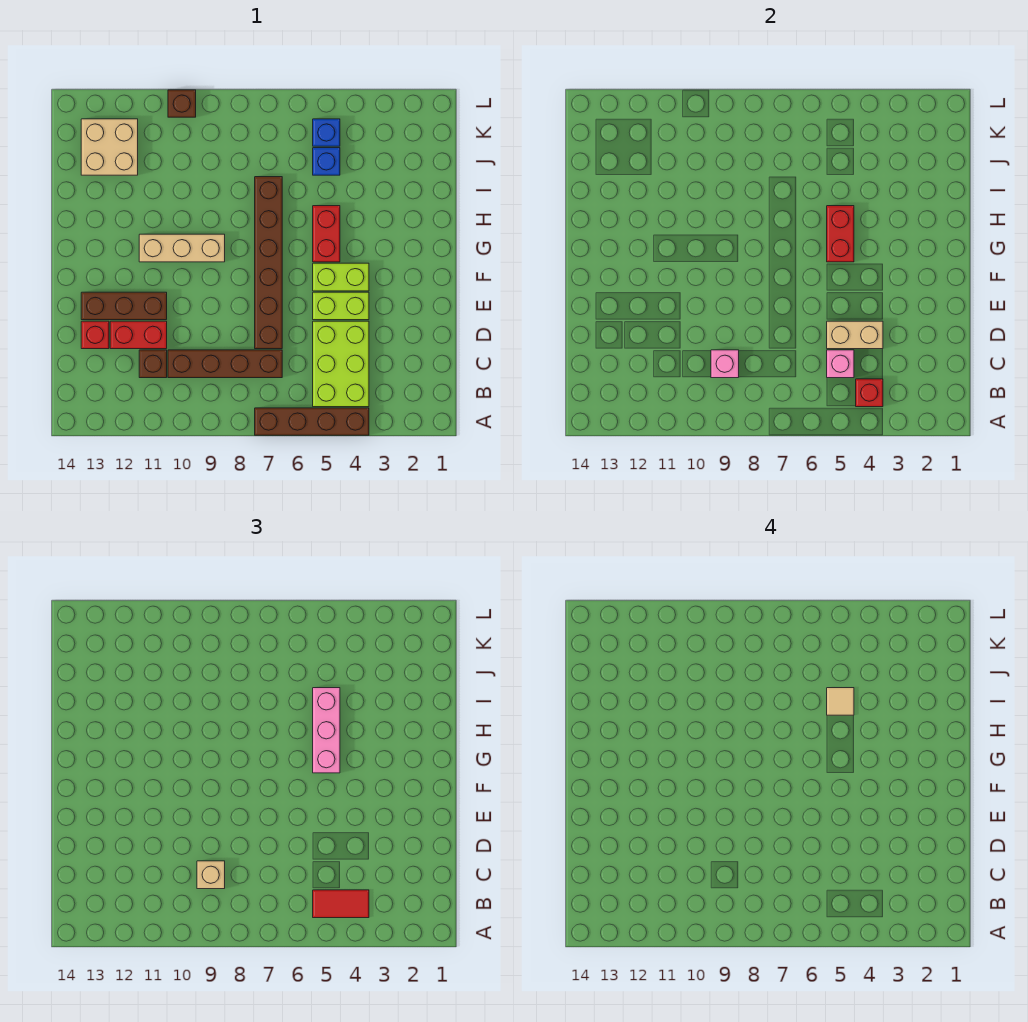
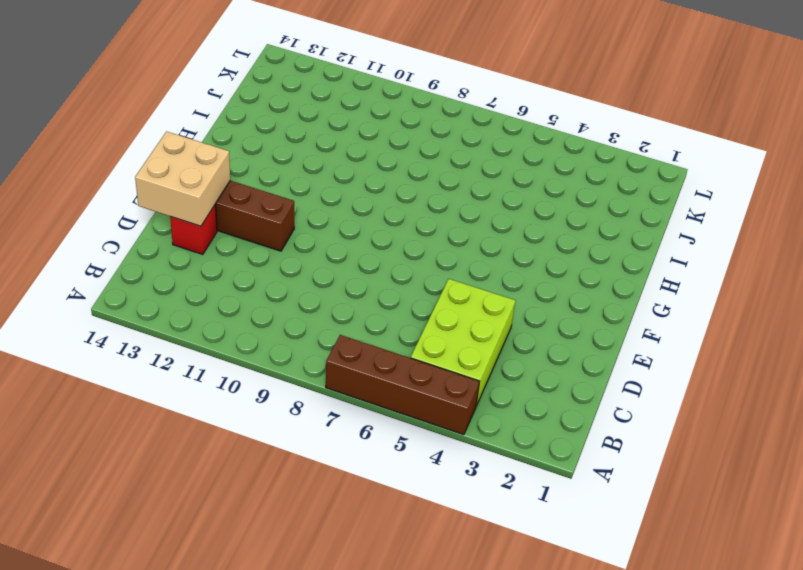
tan 2x2 brick [135,132,230,226] -> tan 2x2 brick moved to [81,119,138,175]
none -> brown 1x4 brick [168,350,282,378]
none -> brown 1x1 brick [139,350,167,378]
none -> brown 1x6 brick [255,177,282,349]

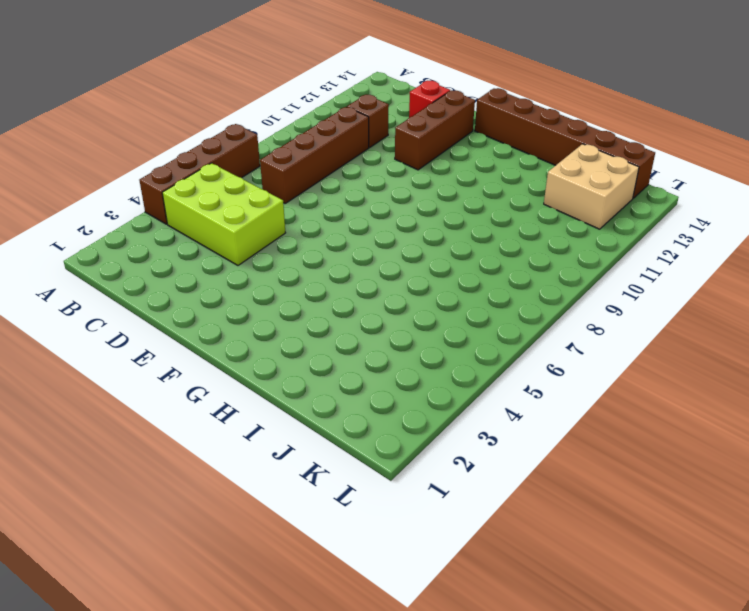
brown 1x6 brick [475,88,655,198] -> brown 1x6 brick moved to [255,177,282,349]
none -> red 1x2 brick [110,321,167,349]
none -> lime 1x2 brick [313,292,369,320]
none -> lime 1x2 brick [313,263,369,291]

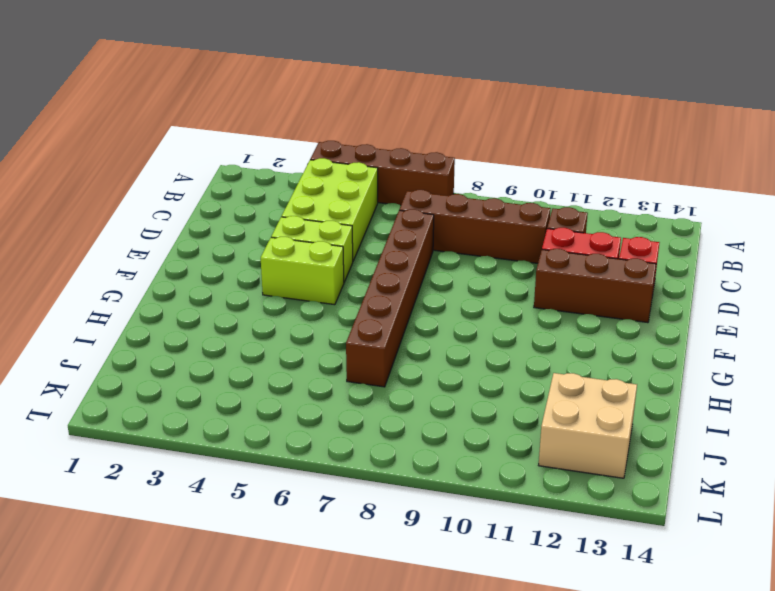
none -> red 1x2 brick [313,206,340,262]
none -> tan 1x3 brick [139,234,225,262]
none -> blue 1x1 brick [313,148,340,175]

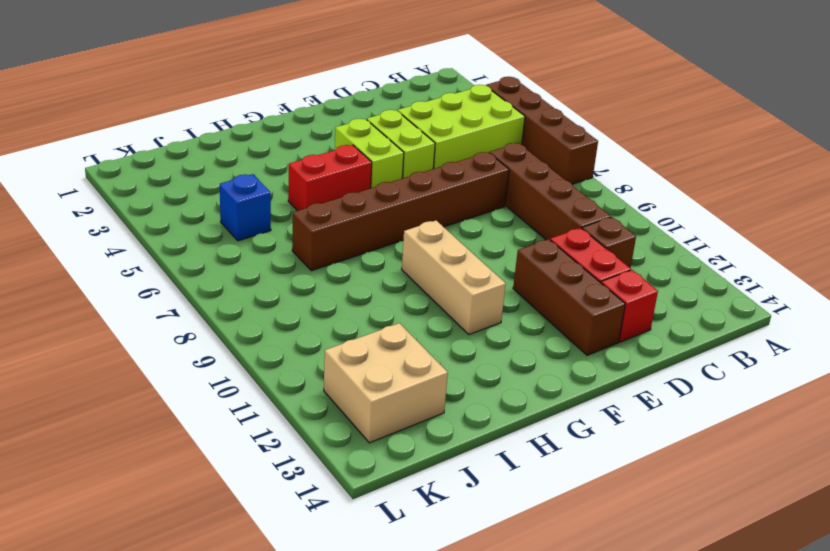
none -> blue 1x1 brick [313,119,340,146]
none -> brown 1x1 brick [168,90,196,117]
none -> red 1x1 brick [856,379,883,407]

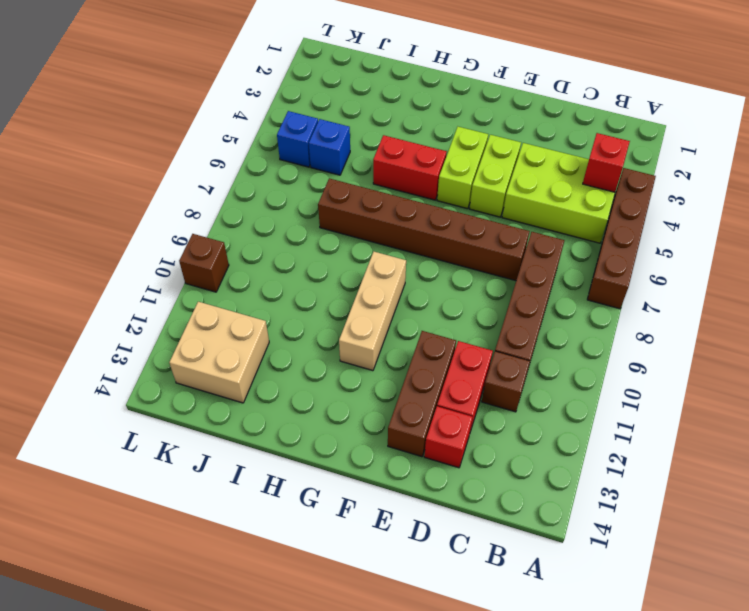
none -> pink 1x1 brick [827,350,854,378]
none -> pink 1x1 brick [711,350,739,378]
none -> tan 1x2 brick [827,321,883,349]

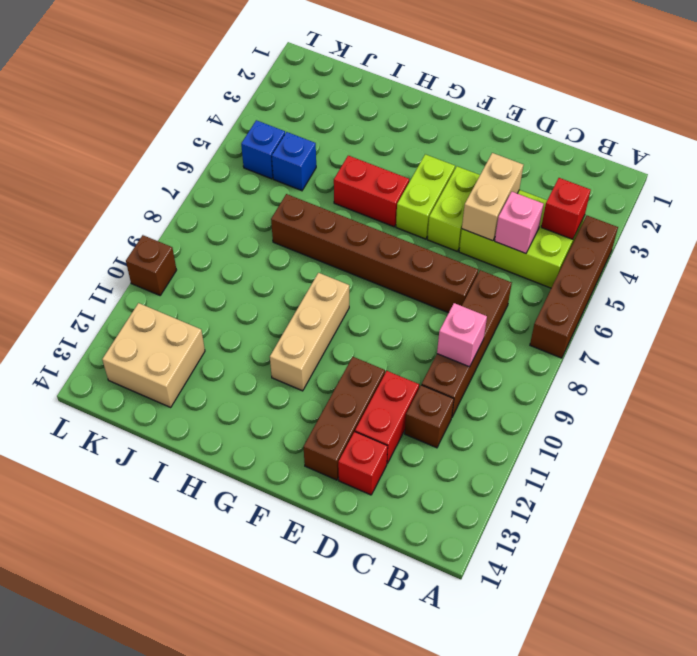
none -> red 1x2 brick [827,206,854,262]
none -> red 1x2 tile [313,890,369,918]
none -> tan 1x1 brick [197,861,225,889]

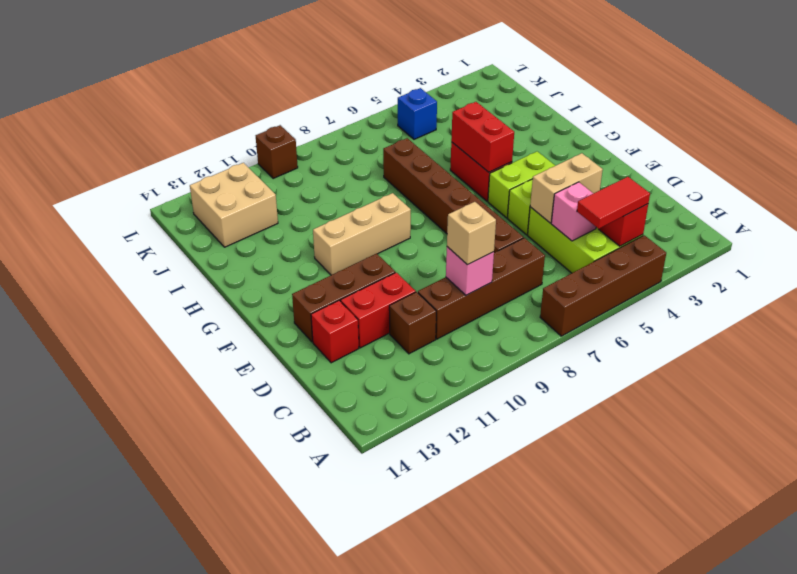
none -> blue 1x1 brick [313,148,340,175]
none -> pink 1x3 brick [313,688,340,773]
none -> tan 1x1 tile [827,688,854,715]

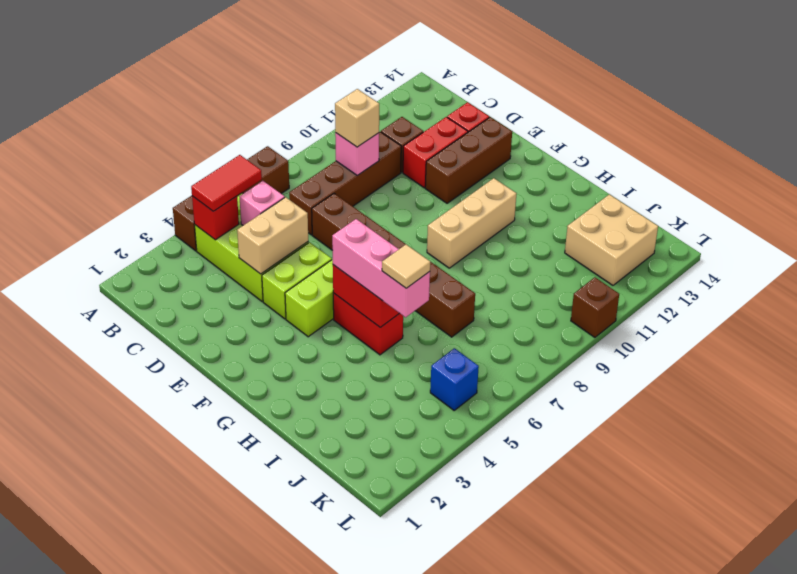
none -> blue 1x1 brick [313,148,340,175]

